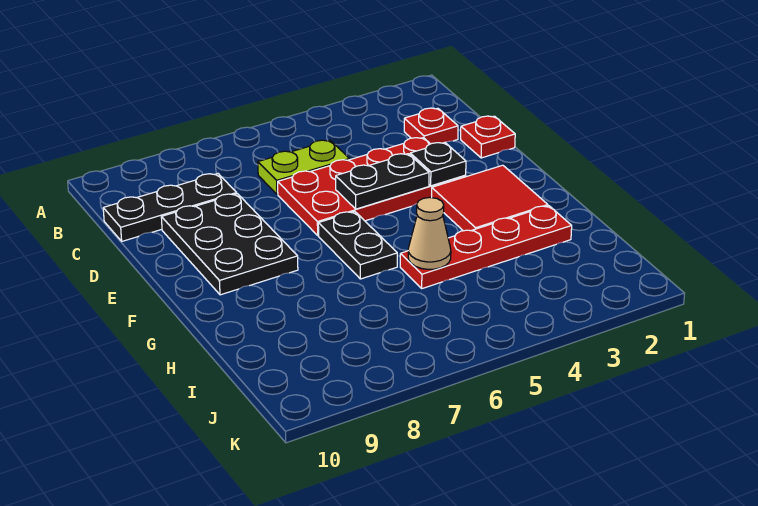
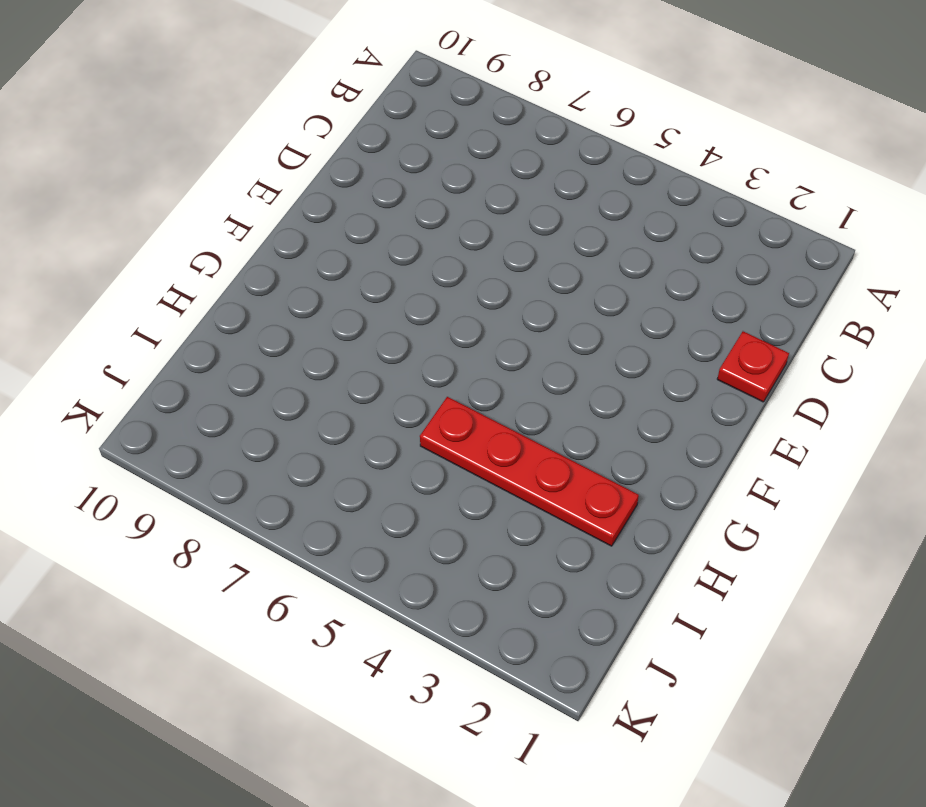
none -> red 1x1 plate [404,108,458,144]
none -> lime 1x2 plate [258,140,350,194]
none -> black 1x3 plate [103,174,237,241]

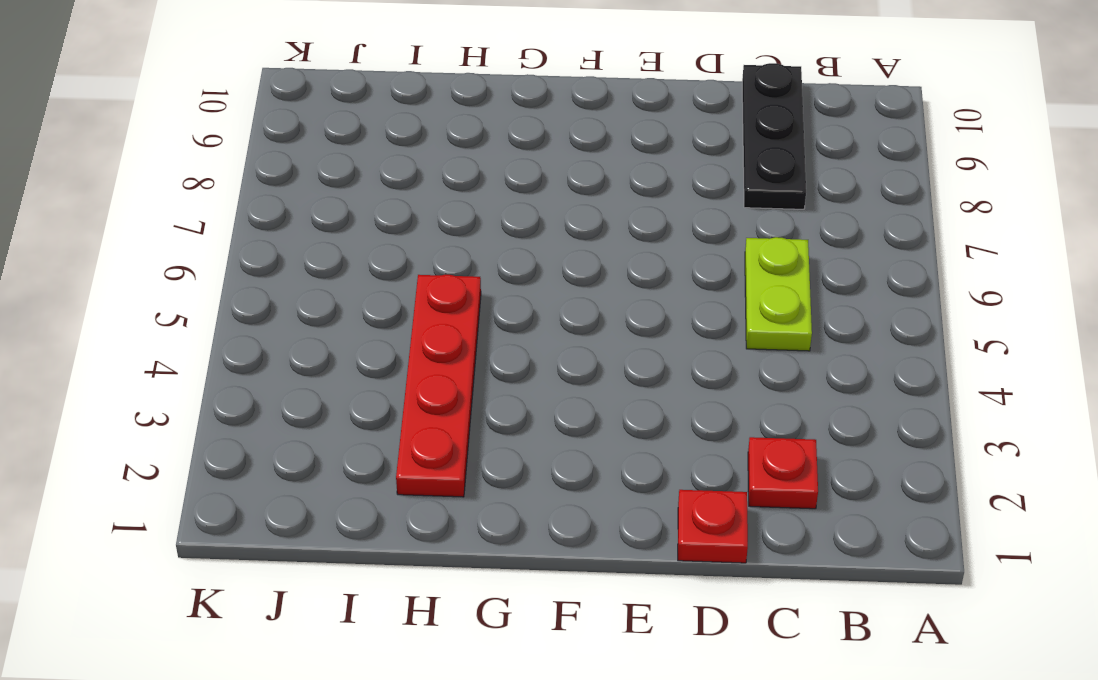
none -> red 2x4 plate [278,138,466,235]
none -> black 2x3 plate [161,194,298,295]
none -> red 2x2 tile [432,165,548,231]

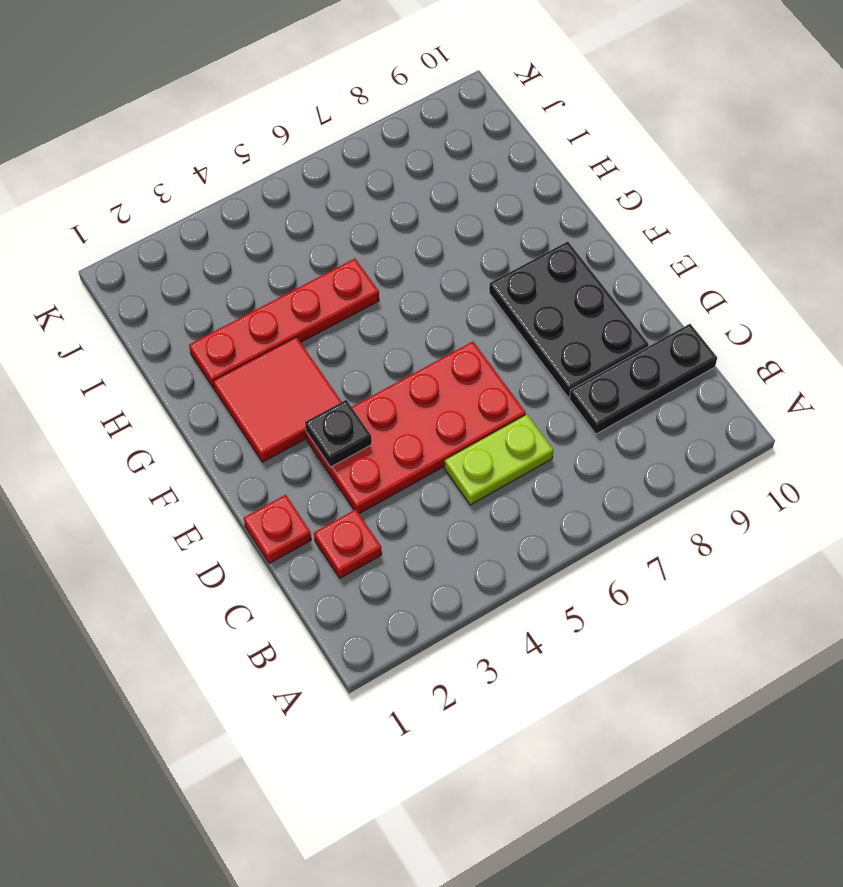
none -> black 1x2 plate [318,211,397,279]
none -> black 1x2 plate [336,154,429,209]
none -> tan 1x1 cone [408,198,451,269]

